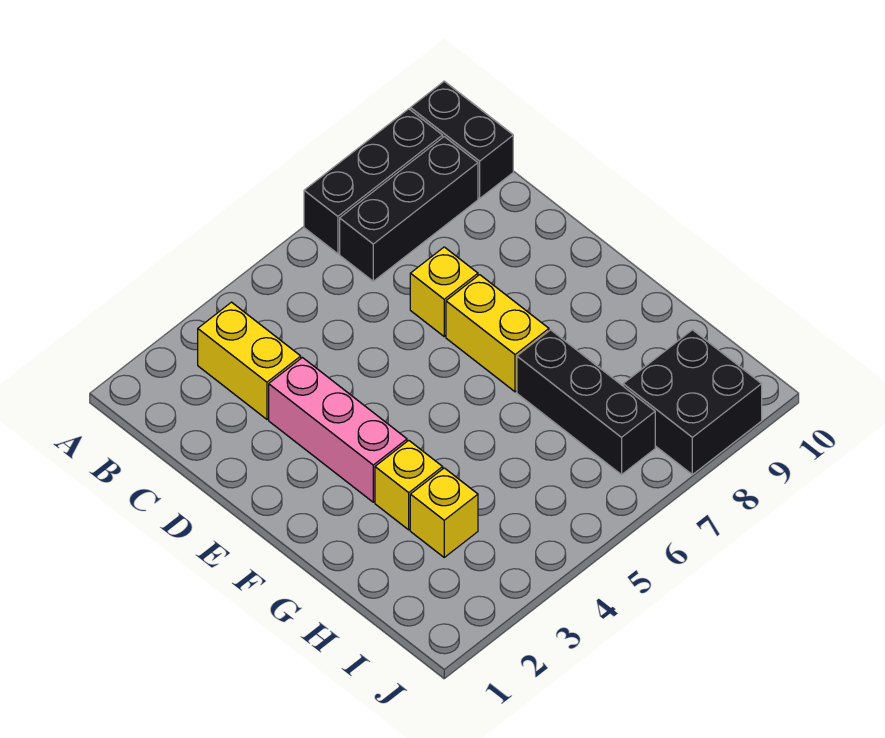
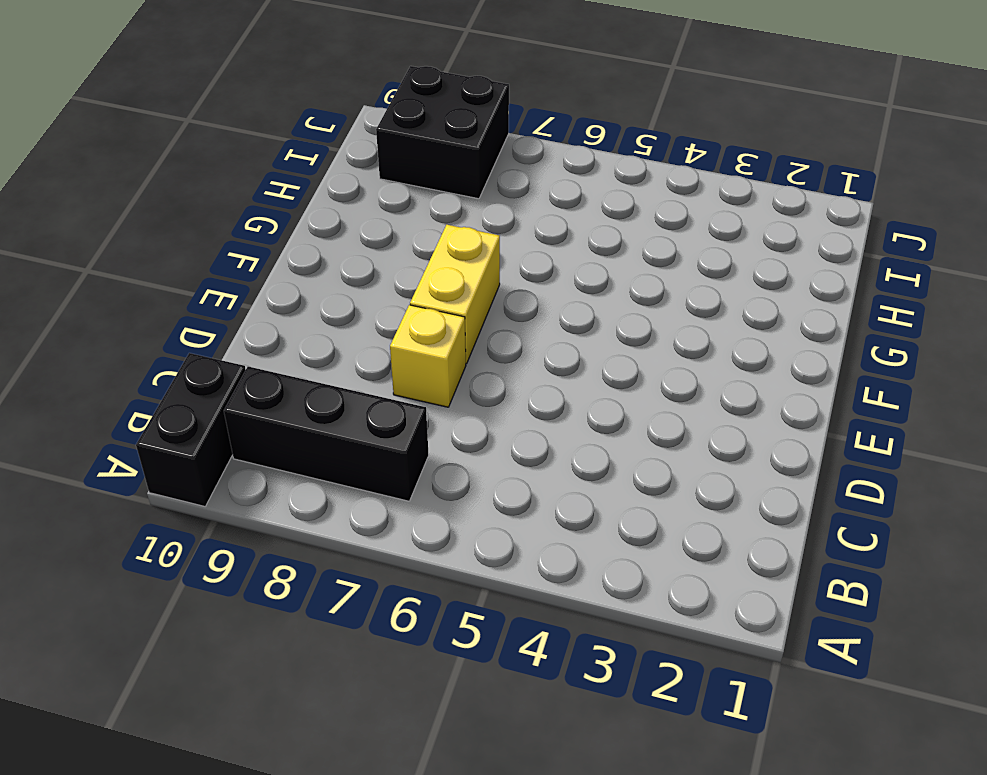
none -> black 1x3 brick [304,109,443,254]
none -> yellow 1x2 brick [198,302,301,419]

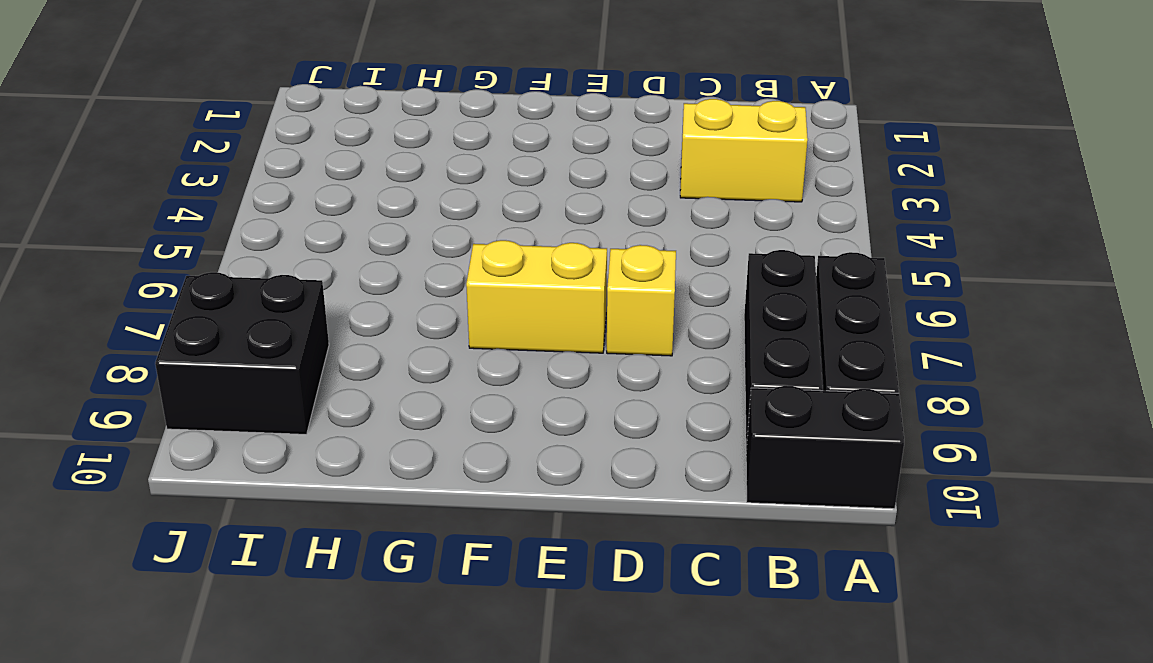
none -> pink 1x3 brick [269,358,407,502]
none -> yellow 1x1 brick [375,440,443,530]

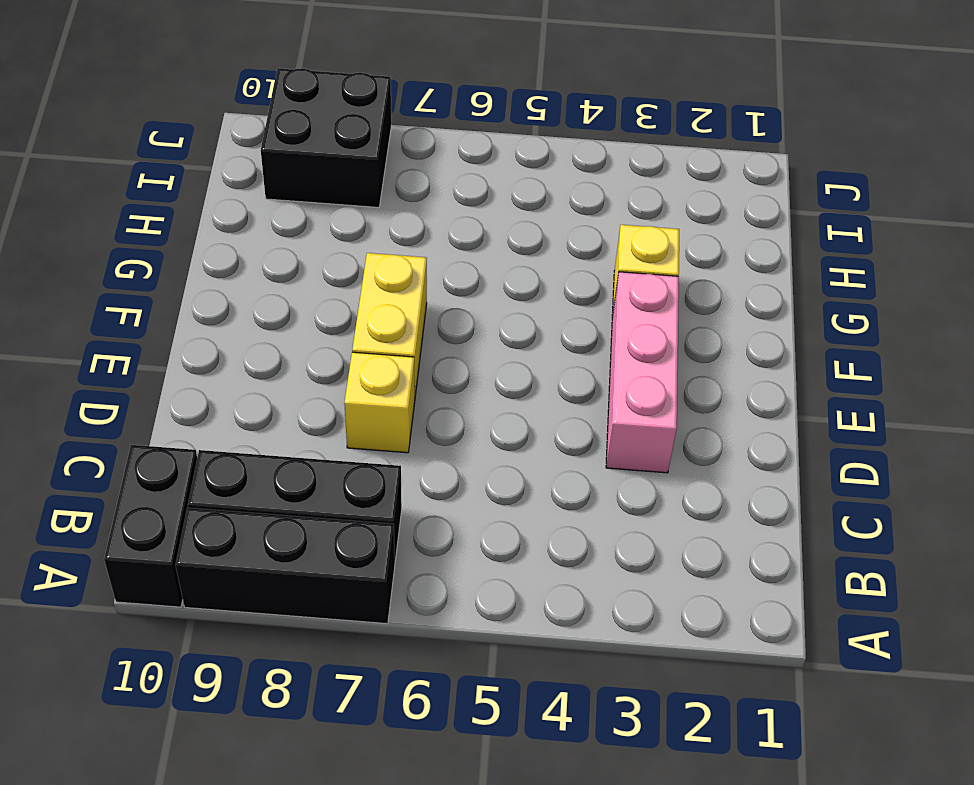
none -> yellow 1x2 brick [198,302,301,419]
none -> black 1x3 brick [517,330,655,475]

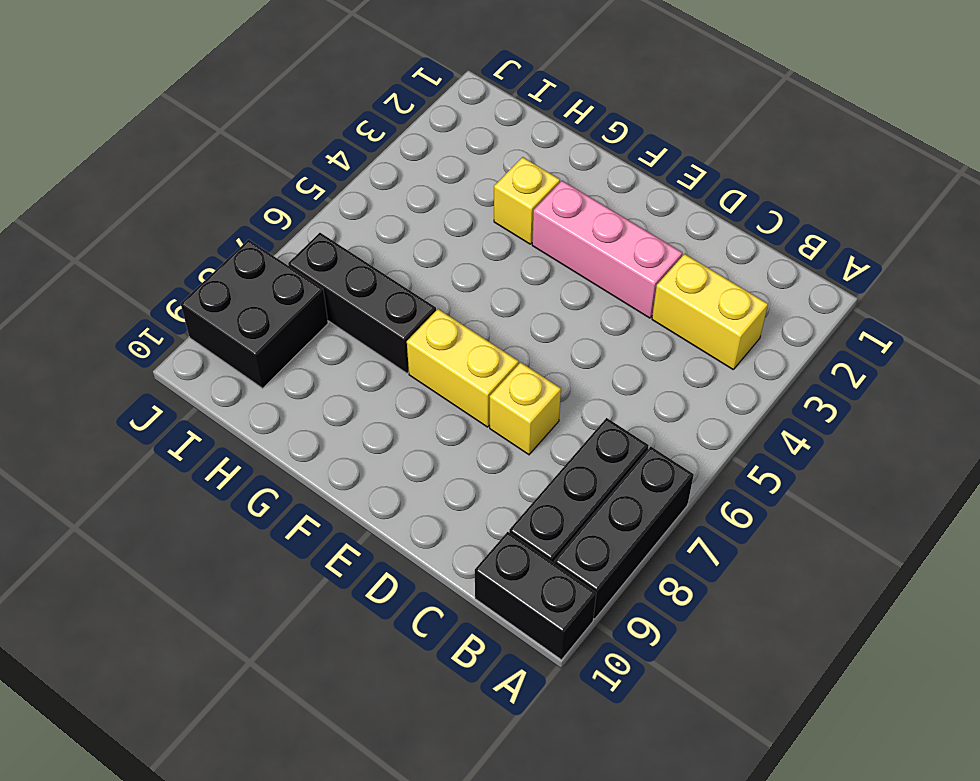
none -> yellow 1x1 brick [410,468,478,557]

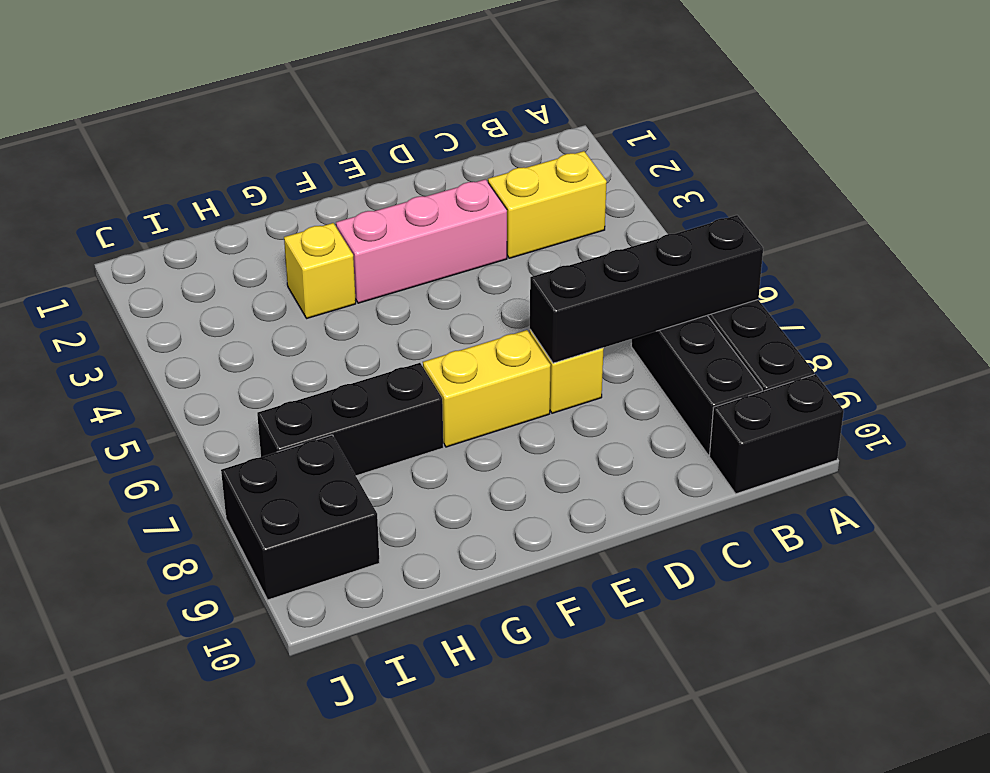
black 1x4 brick [530,215,763,363] -> none
none -> yellow 1x1 brick [410,468,478,557]

